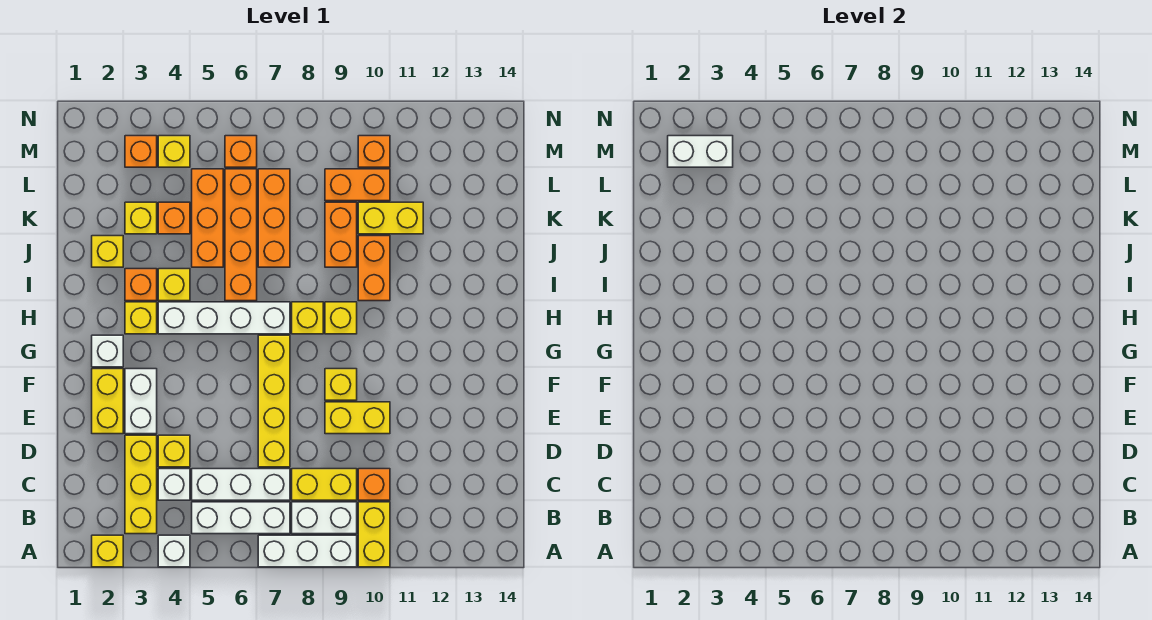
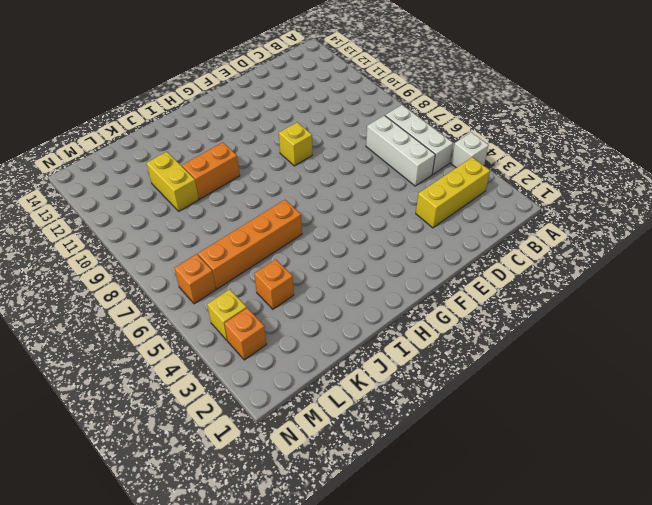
none -> yellow 1x1 brick [92,535,123,567]
none -> white 1x3 brick [258,535,357,567]
none -> yellow 1x2 brick [358,502,390,567]
none -> white 1x2 brick [292,502,357,534]

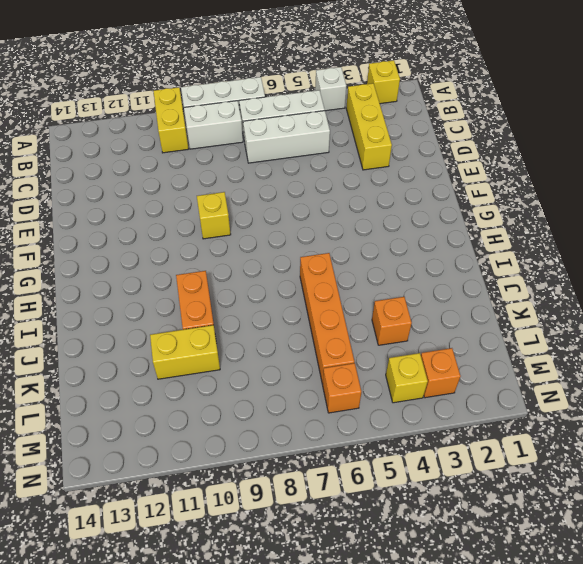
none -> white 1x1 brick [158,469,190,500]
none -> yellow 1x2 brick [292,469,357,500]
none -> orange 1x1 brick [358,469,390,500]
none -> yellow 1x1 brick [158,435,190,467]

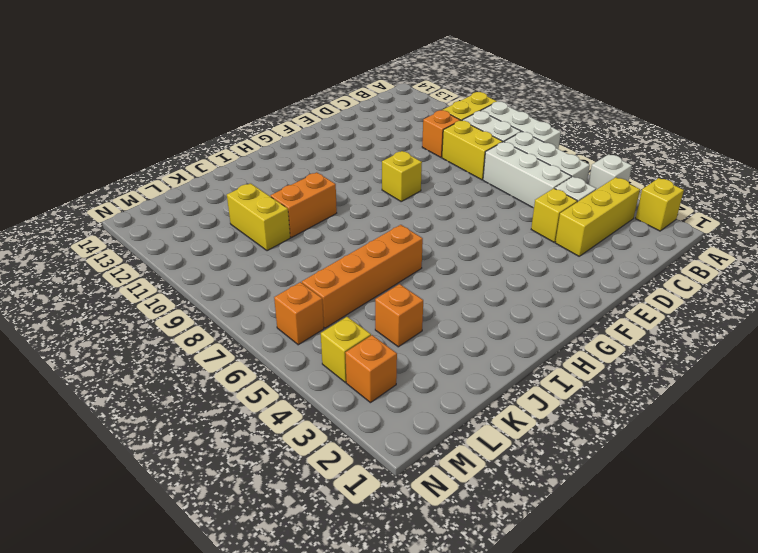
none -> yellow 1x4 brick [258,335,290,467]
none -> yellow 1x2 brick [92,369,123,434]
none -> white 1x2 brick [125,369,157,434]
none -> yellow 1x2 brick [325,402,390,434]

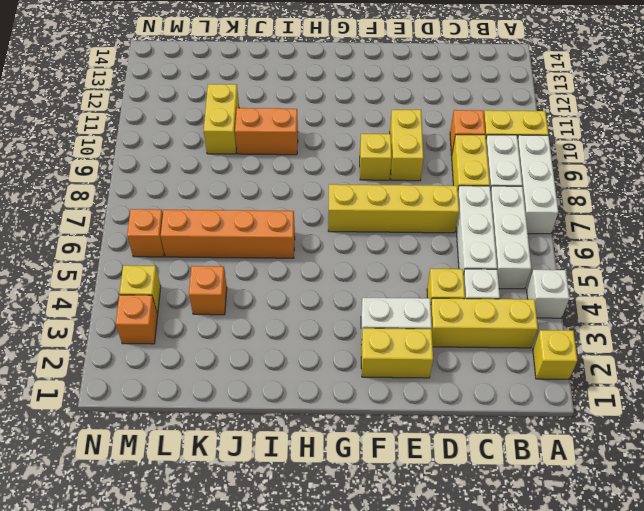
none -> white 1x1 brick [92,335,123,367]
none -> yellow 1x1 brick [125,302,157,334]
none -> white 1x4 brick [158,302,290,334]
none -> yellow 1x1 brick [292,302,323,334]

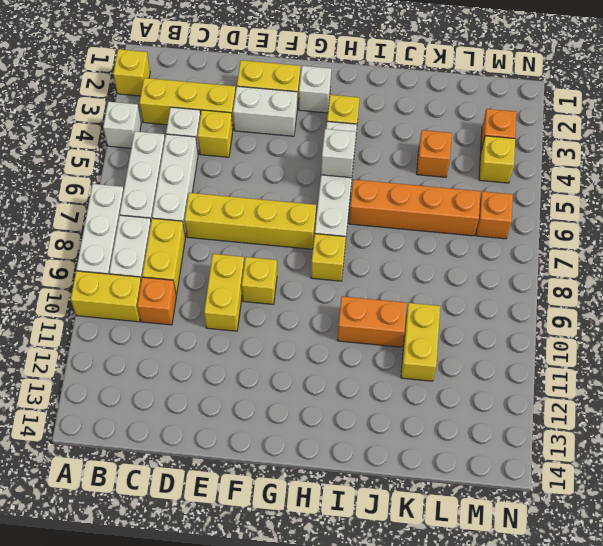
white 1x1 brick [321,129,356,178] -> none
none -> yellow 1x1 brick [325,302,357,334]
none -> orange 1x1 brick [125,269,157,301]
none -> yellow 1x1 brick [158,269,190,301]
none -> yellow 1x1 brick [92,236,123,267]

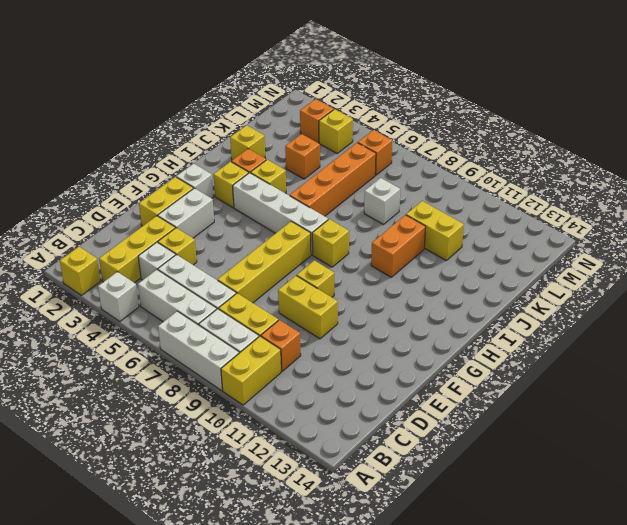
white 1x1 brick [364,178,400,225] -> none
none -> yellow 1x1 brick [325,302,357,334]
none -> orange 1x3 brick [192,169,223,267]
none -> orange 1x3 brick [258,169,290,267]
none -> orange 1x2 brick [325,202,357,267]

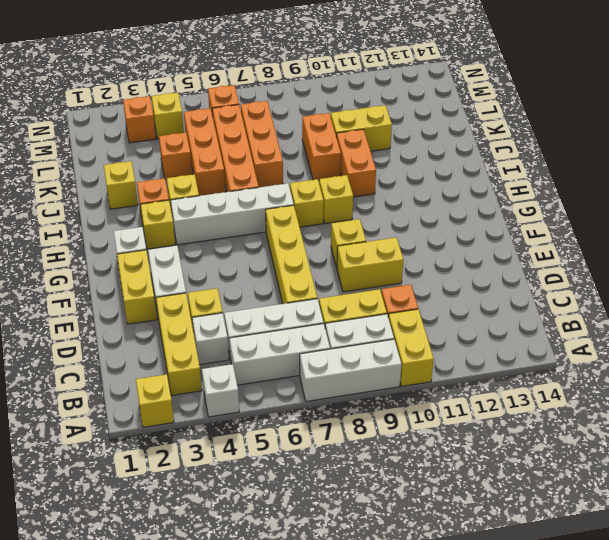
none -> yellow 1x1 brick [125,202,157,234]
none -> orange 1x2 brick [325,169,390,201]
none -> orange 1x1 brick [358,136,390,167]
none -> white 1x2 brick [668,136,733,167]

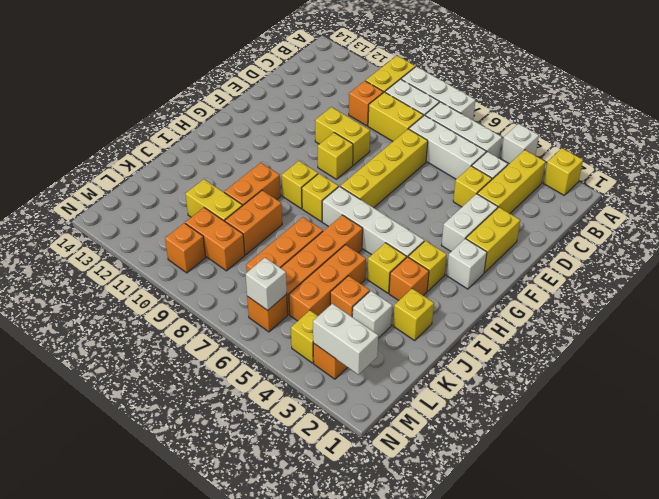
white 1x1 brick [352,291,392,338] -> yellow 1x1 brick [125,202,157,234]
white 1x1 brick [246,258,287,310] -> none

